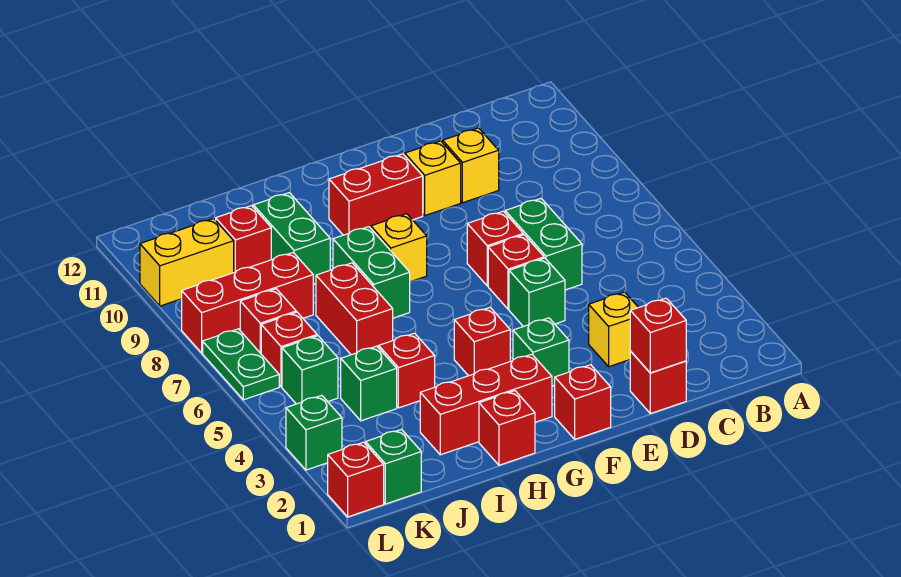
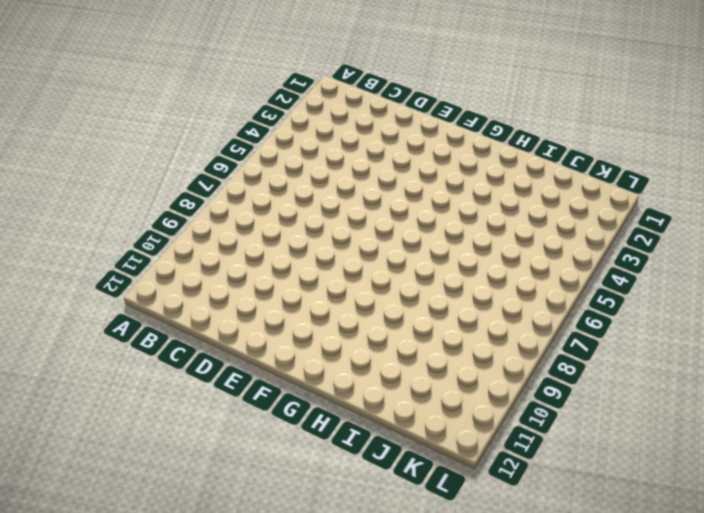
none -> red 1x1 brick [630,351,686,414]
none -> yellow 1x1 brick [589,292,639,367]
none -> green 1x2 brick [505,199,582,290]
none -> yellow 1x1 brick [443,128,499,203]

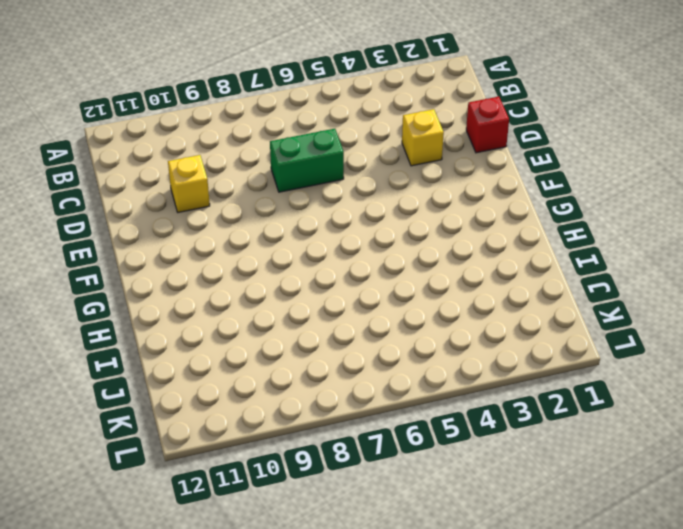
none -> green 1x1 brick [509,258,565,327]
none -> red 1x1 brick [488,235,544,309]
none -> red 1x1 brick [467,211,523,286]
none -> yellow 1x1 brick [405,141,461,216]

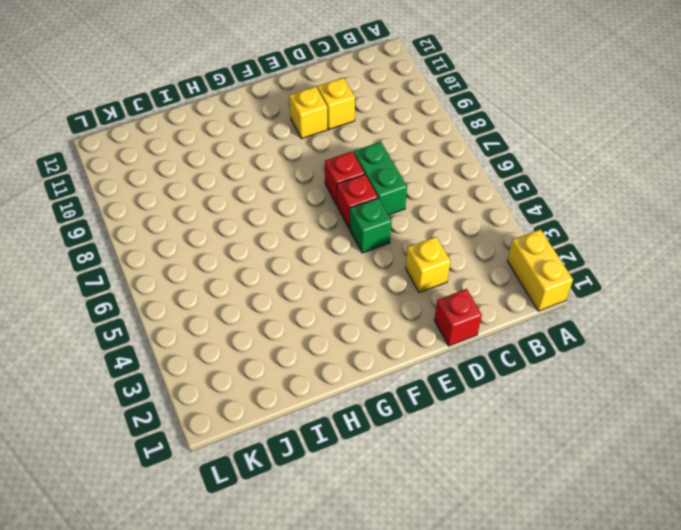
yellow 1x2 brick [507,229,573,311] -> yellow 1x2 brick turned to [140,218,234,306]
none -> red 1x1 brick [555,365,611,439]
none -> green 1x1 brick [513,318,569,386]
none -> red 1x2 brick [329,154,423,235]
none -> red 1x3 brick [420,354,552,455]

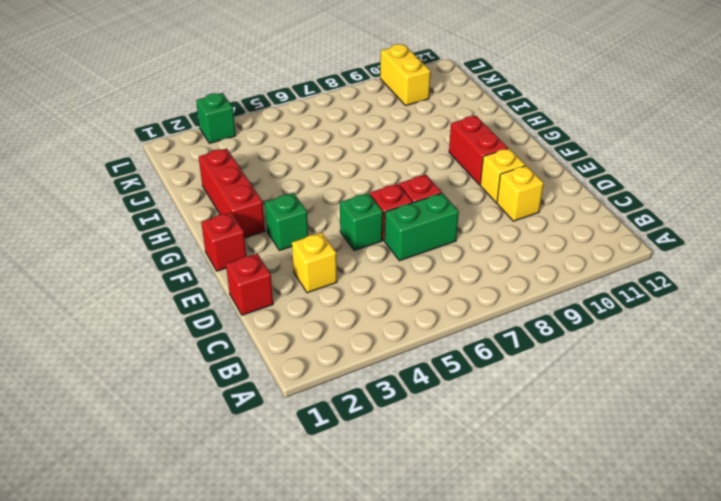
none -> red 1x1 brick [454,307,510,376]
none -> yellow 1x1 brick [371,214,427,282]
none -> red 1x1 brick [479,391,535,465]
none -> green 1x2 brick [333,227,410,318]

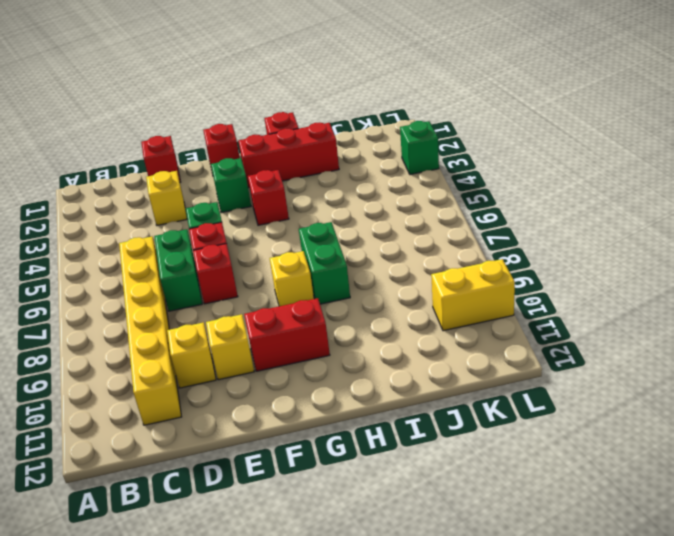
yellow 1x6 brick [119,236,181,425] -> none
none -> red 1x1 brick [379,333,435,408]
none -> red 1x2 brick [316,263,393,355]
none -> green 1x2 brick [253,193,330,284]
none -> green 1x1 brick [341,346,397,421]

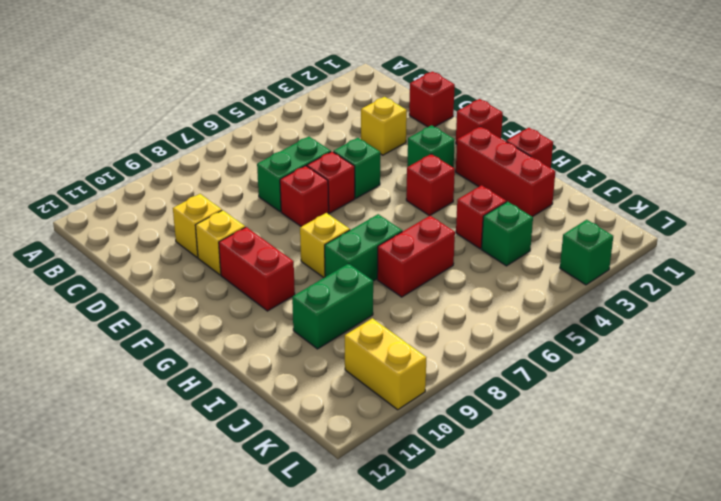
none -> red 1x3 brick [182,253,313,353]
none -> red 1x1 brick [216,206,271,272]
none -> green 1x1 brick [366,429,421,504]
none -> green 1x1 brick [282,336,338,404]

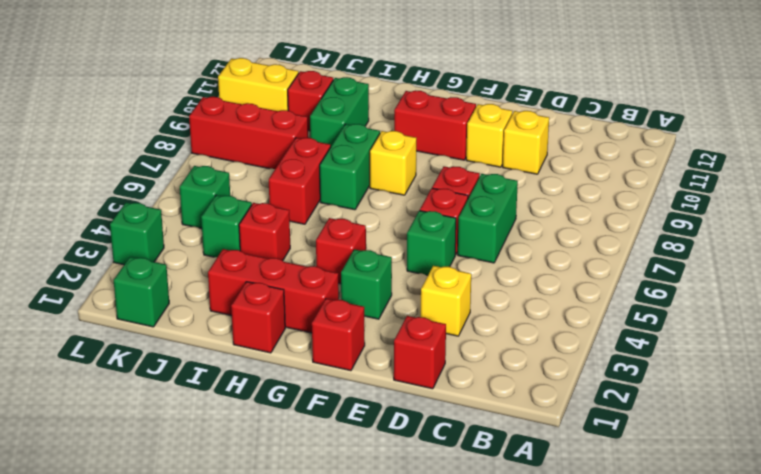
none -> red 1x1 brick [261,312,317,387]
none -> red 1x1 brick [240,289,296,353]
none -> red 1x1 brick [328,442,384,517]
none -> green 1x2 plate [203,329,279,400]

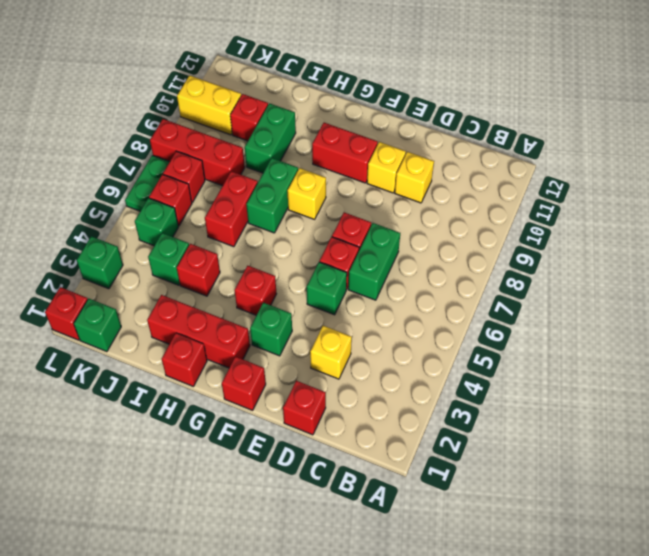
none -> red 1x1 brick [630,298,686,373]

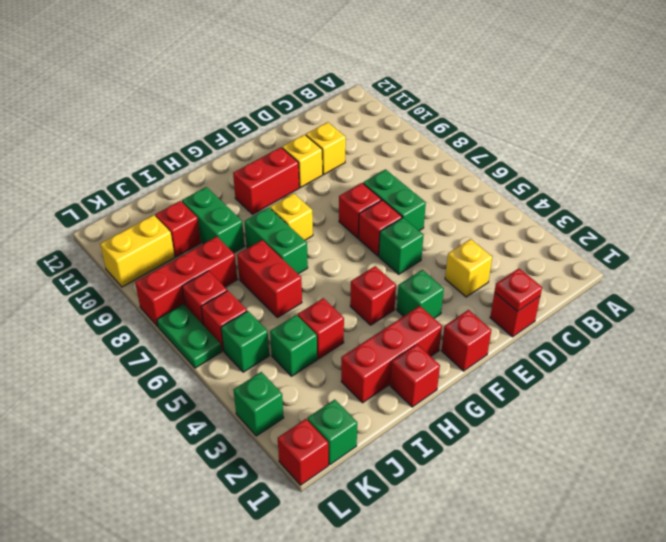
red 1x1 plate [495,268,542,312] -> red 1x1 brick [630,298,686,373]

